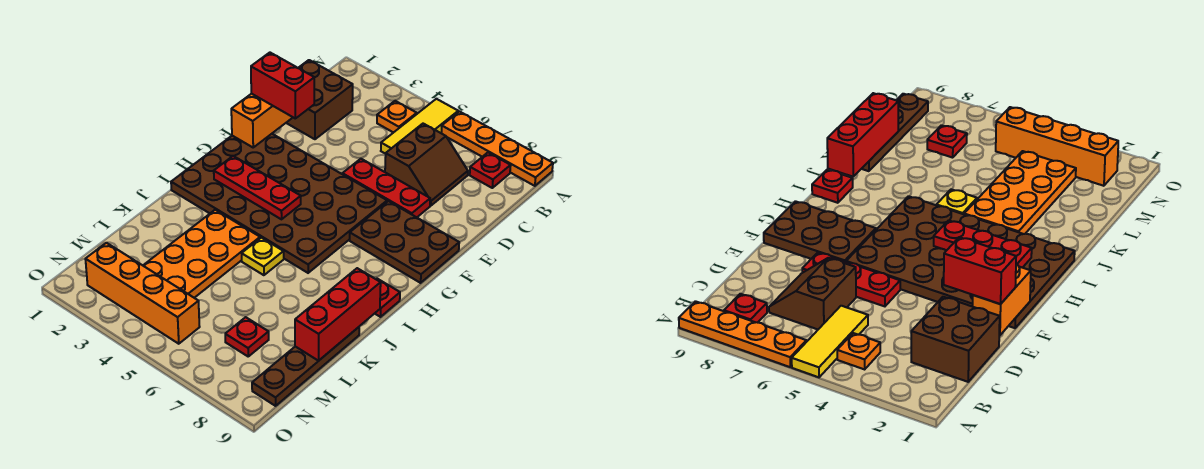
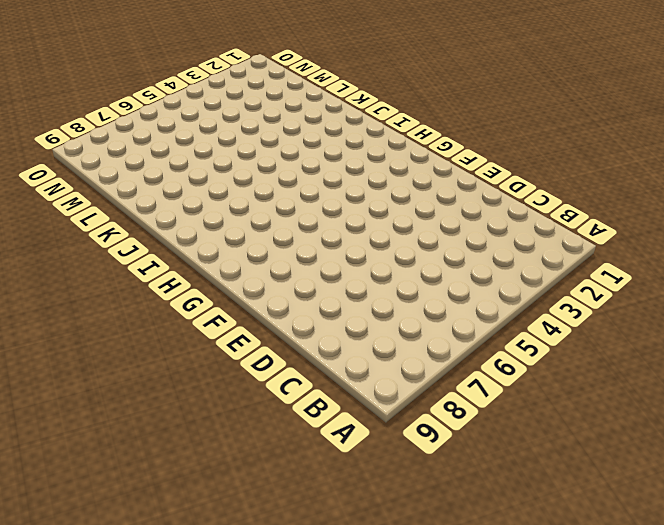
none -> yellow 1x3 tile [381,99,458,154]
none -> orange 1x4 plate [441,112,553,186]
none -> orange 1x1 plate [377,101,417,133]

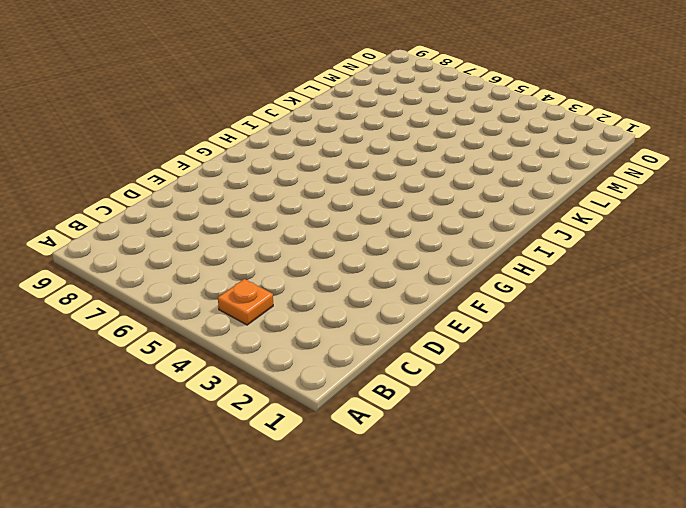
none -> yellow 1x3 tile [381,99,458,154]
none -> orange 1x4 plate [441,112,553,186]
none -> red 1x1 plate [470,153,511,188]

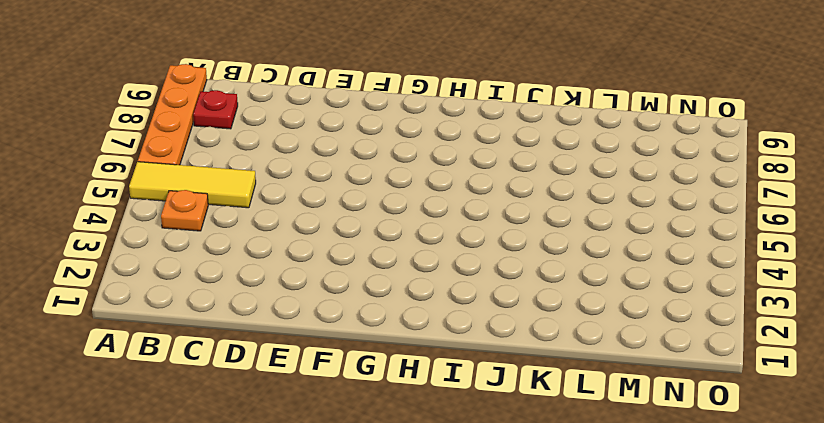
none -> brown 2x2 brick [286,60,353,139]
none -> brown 2x2 slope [385,124,468,206]
none -> red 1x3 plate [342,159,430,217]

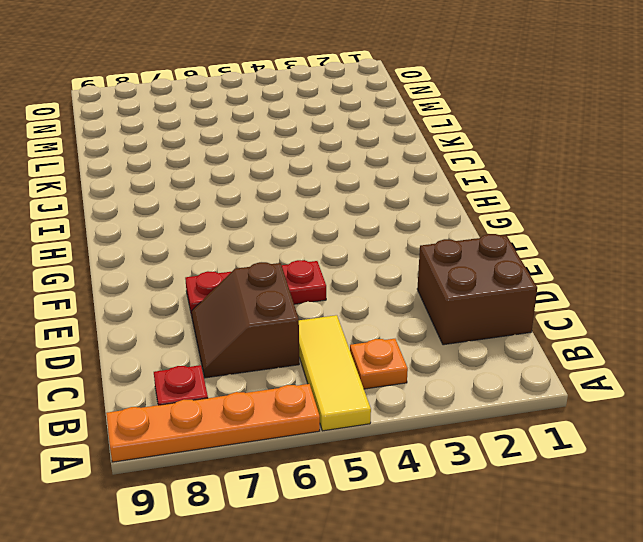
none -> brown 4x6 plate [171,134,387,273]
none -> brown 2x3 plate [350,201,459,283]
none -> red 1x1 plate [375,279,400,317]

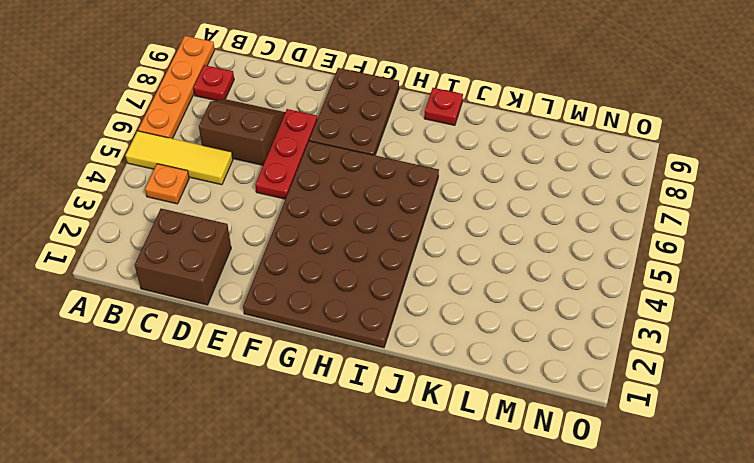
none -> orange 2x4 plate [143,210,260,298]
none -> yellow 1x1 plate [242,238,284,275]
none -> brown 1x4 plate [252,327,359,406]

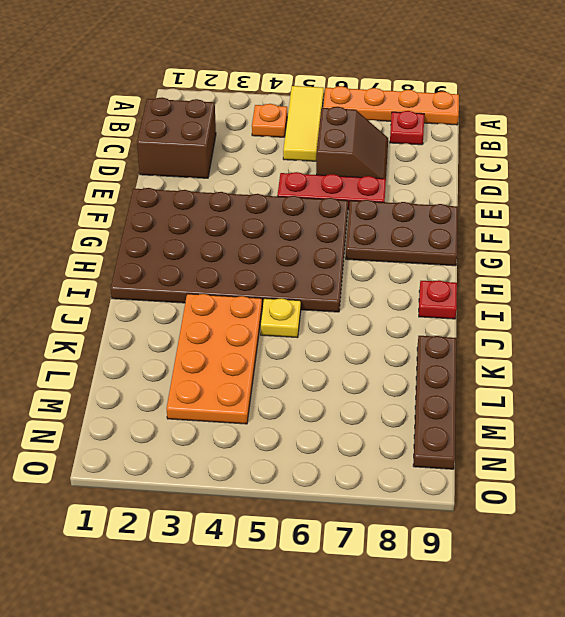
none -> red 1x1 plate [225,317,269,356]
none -> orange 1x4 brick [85,243,200,344]
none -> orange 1x2 brick [231,94,292,147]

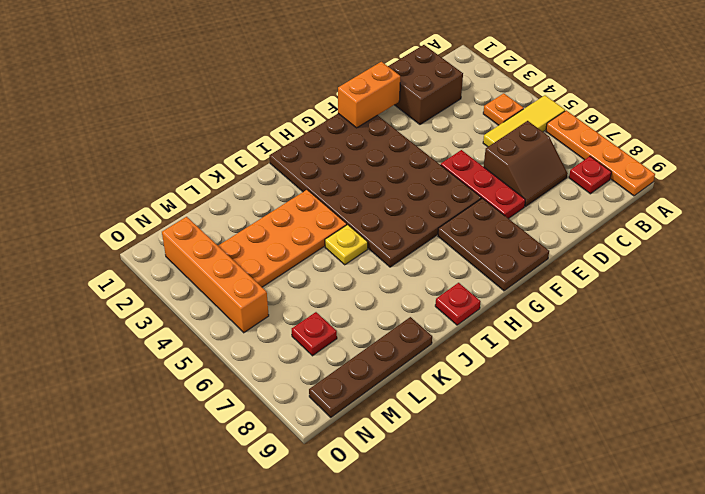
none -> red 1x3 plate [214,156,301,219]
none -> red 1x3 brick [295,268,381,361]
none -> red 1x2 brick [251,53,314,118]

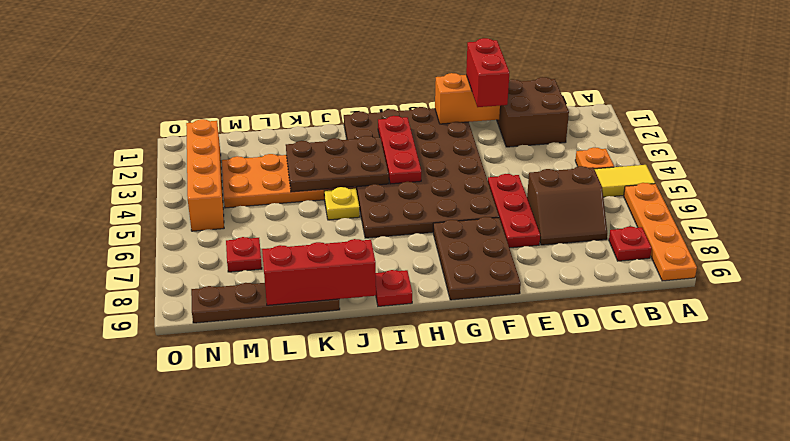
brown 2x3 plate [286,136,389,192] -> none

